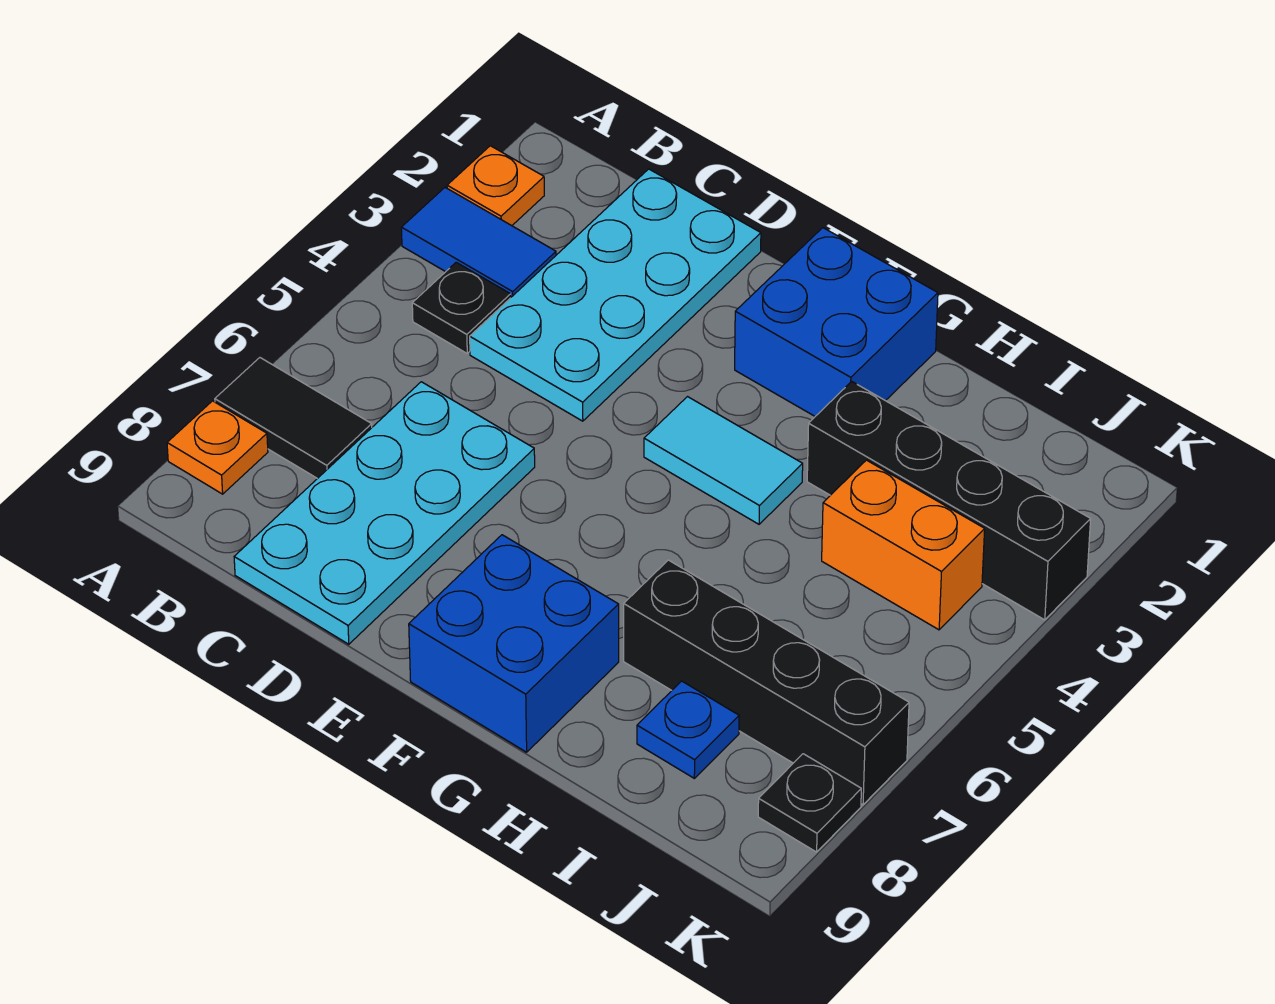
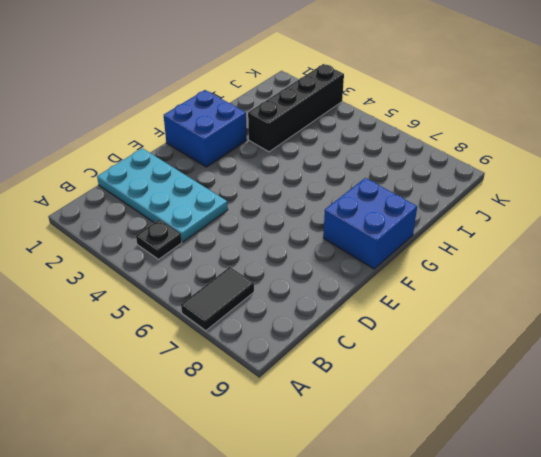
none -> orange 1x1 plate [447,146,544,226]
none -> blue 1x2 tile [401,188,556,297]
none -> orange 1x1 plate [167,401,268,494]

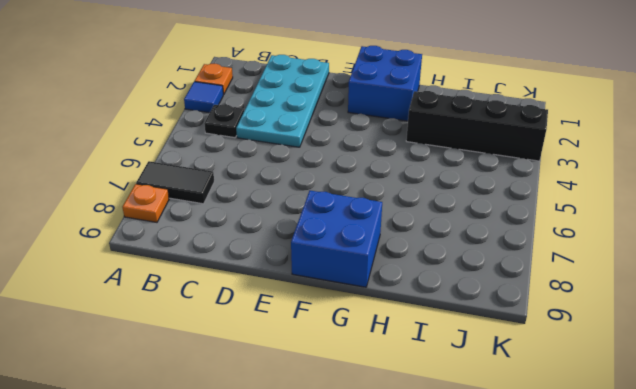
blue 1x1 tile [184,82,223,113] -> blue 1x2 tile [401,188,556,297]
none -> cyan 2x4 plate [234,382,535,644]
none -> cyan 1x2 tile [644,397,803,524]
none -> black 1x4 brick [624,560,909,805]

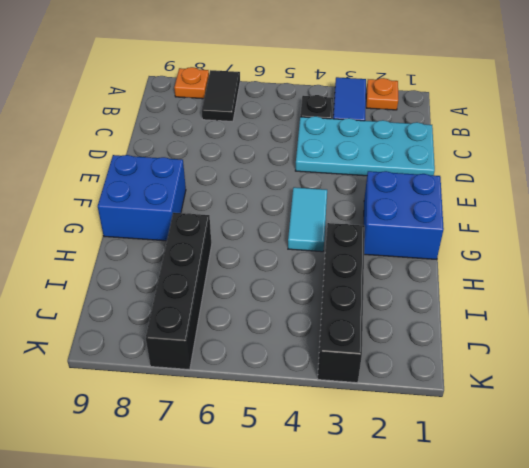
none -> cyan 2x4 plate [234,382,535,644]
none -> orange 1x2 brick [822,460,985,630]
none -> blue 1x1 plate [637,681,739,778]

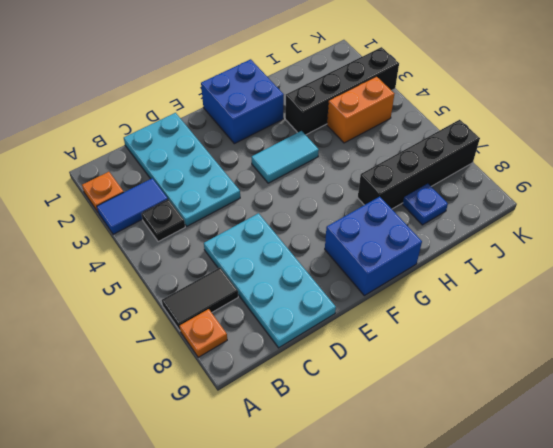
none -> black 1x1 plate [758,754,861,852]

